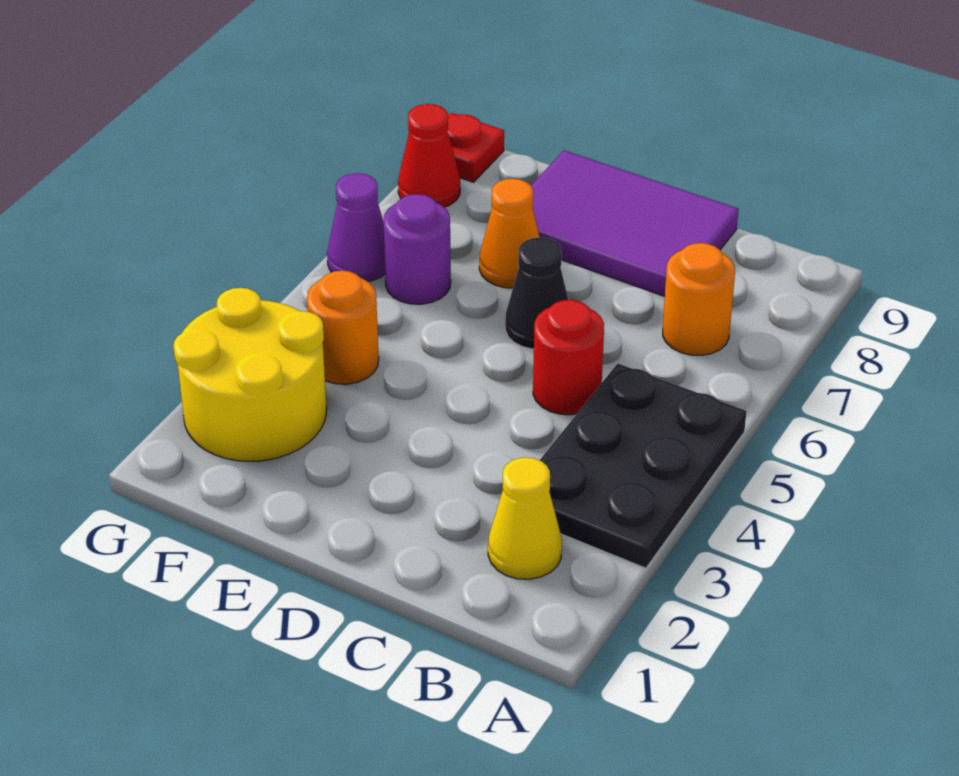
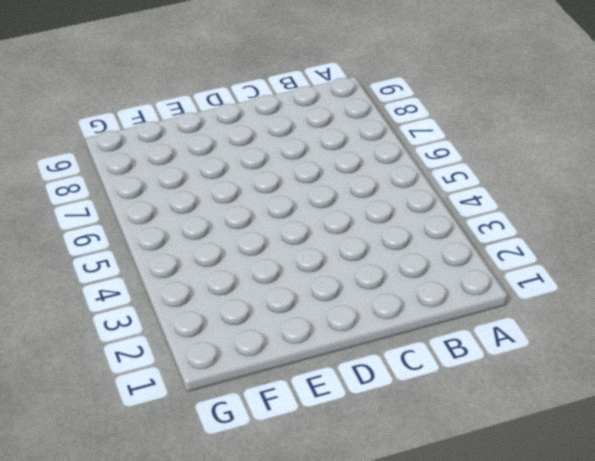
none -> black 2x3 plate [540,364,747,568]
none -> yellow 1x1 cone [488,457,562,579]
none -> orange 1x1 round brick [663,243,735,355]

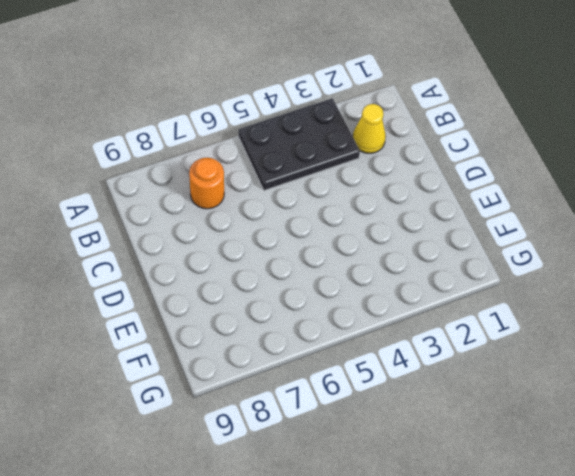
none -> red 1x1 round brick [533,300,604,415]
none -> purple 2x3 tile [531,150,739,296]
none -> black 1x1 cone [505,237,568,349]

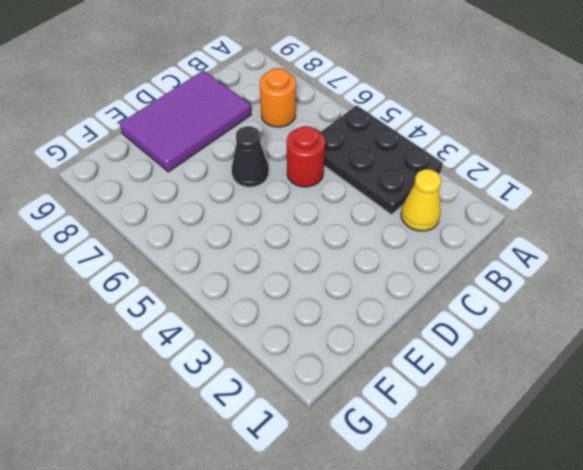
none -> orange 1x1 cone [479,179,540,288]
none -> yellow 2x2 round brick [173,288,327,461]
none -> orange 1x1 round brick [307,271,379,384]

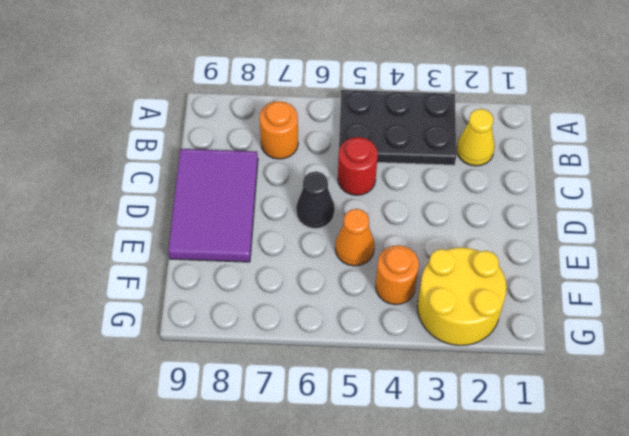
orange 1x1 cone [335,209,375,266] -> orange 1x1 cone moved to [479,179,540,288]
none -> purple 1x1 round brick [383,194,451,304]
none -> purple 1x1 cone [327,173,385,281]
none -> red 1x1 cone [398,104,460,207]

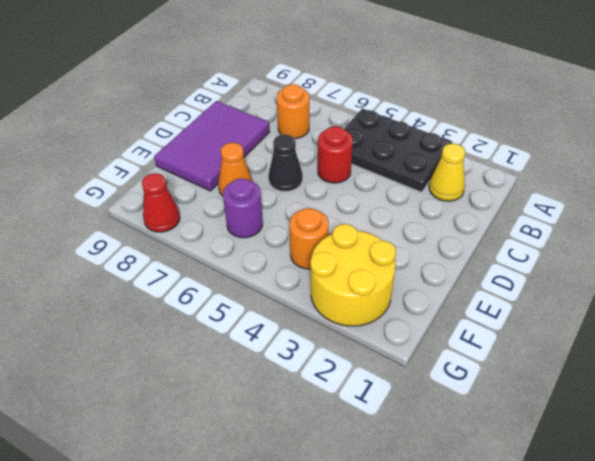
none -> purple 1x1 cone [327,173,385,281]
none -> red 1x1 plate [448,113,504,182]

